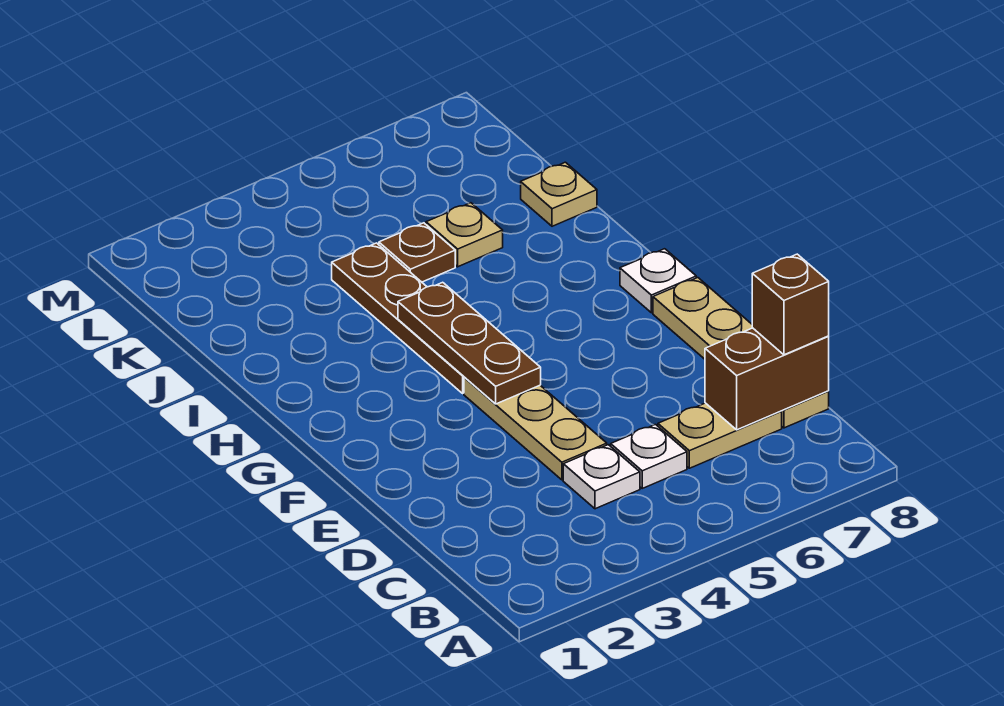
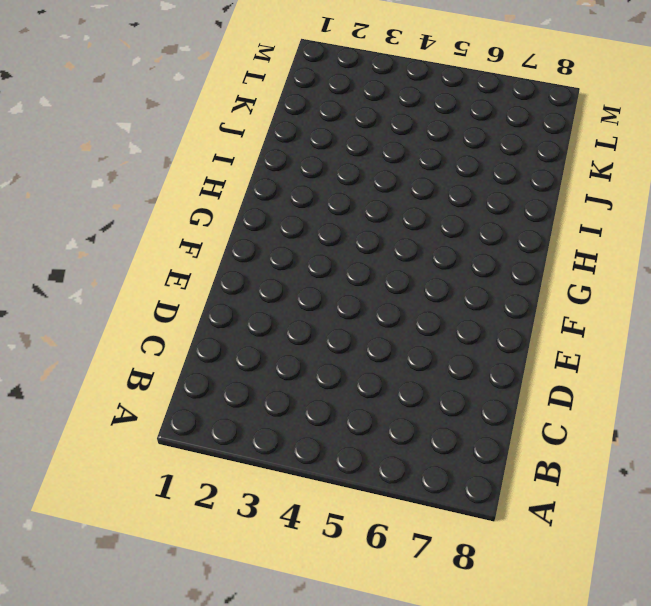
none -> white 1x1 plate [563,445,640,509]
none -> white 1x1 plate [611,425,687,488]
none -> tan 1x2 plate [658,403,782,468]

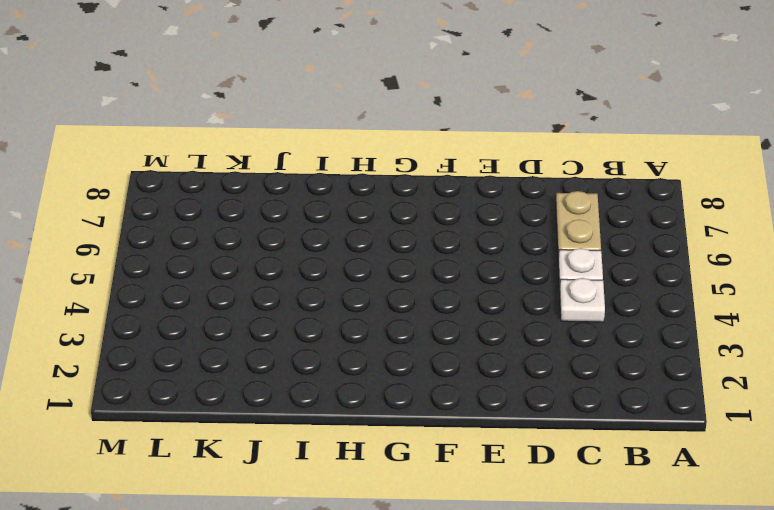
none -> tan 1x4 plate [653,278,829,428]
none -> tan 1x3 plate [464,377,607,480]
none -> brown 1x4 plate [332,243,464,393]

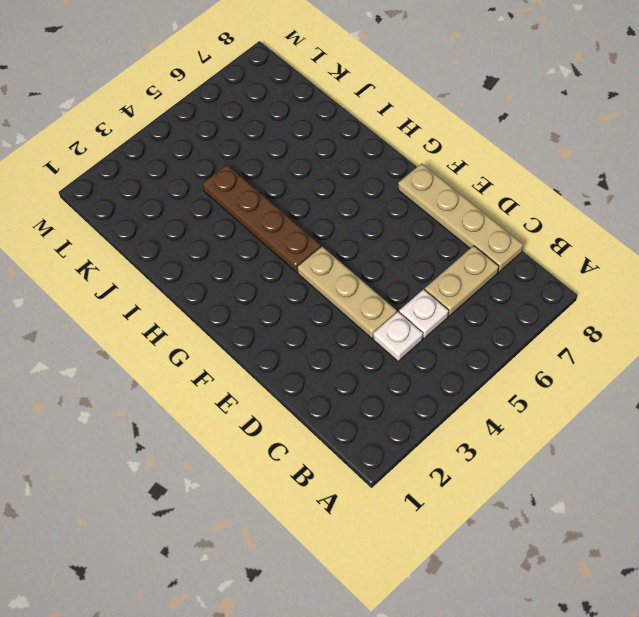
none -> white 1x1 plate [620,249,696,313]
none -> brown 1x1 plate [379,223,455,282]
none -> tan 1x1 plate [426,203,503,267]

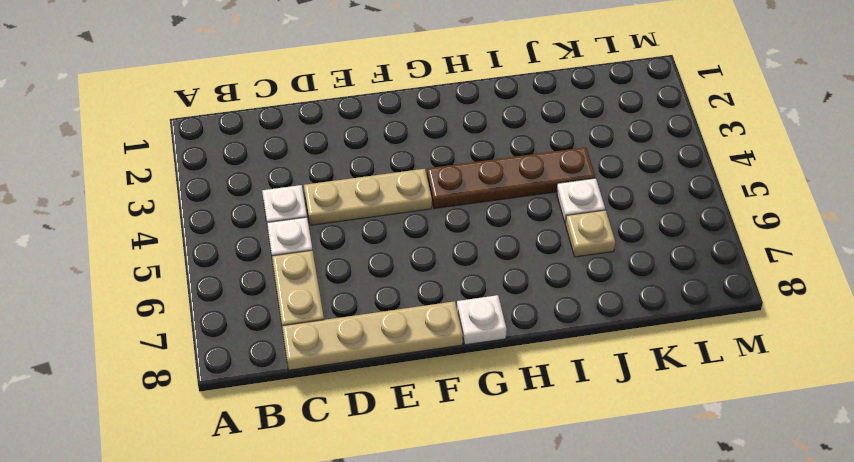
white 1x1 plate [556,178,605,224] -> brown 1x1 plate [379,223,455,282]
none -> tan 1x1 plate [521,162,597,226]
none -> brown 1x2 brick [705,328,829,430]
none -> brown 1x3 plate [398,282,541,404]

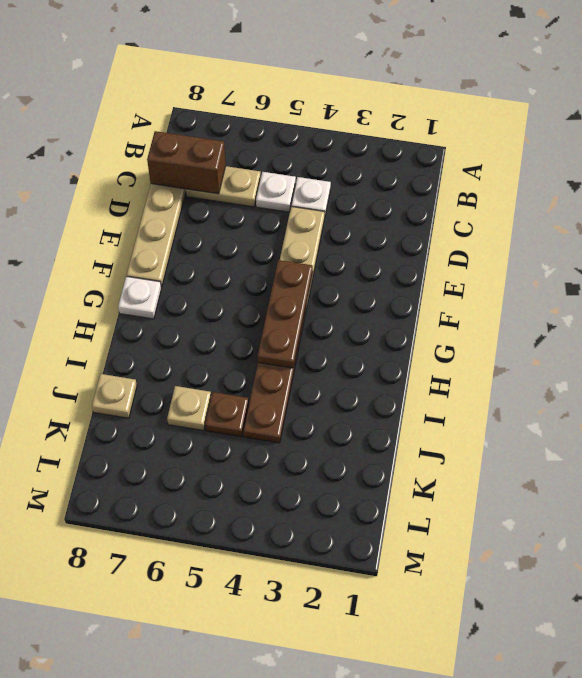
none -> brown 1x1 brick [752,254,829,355]

